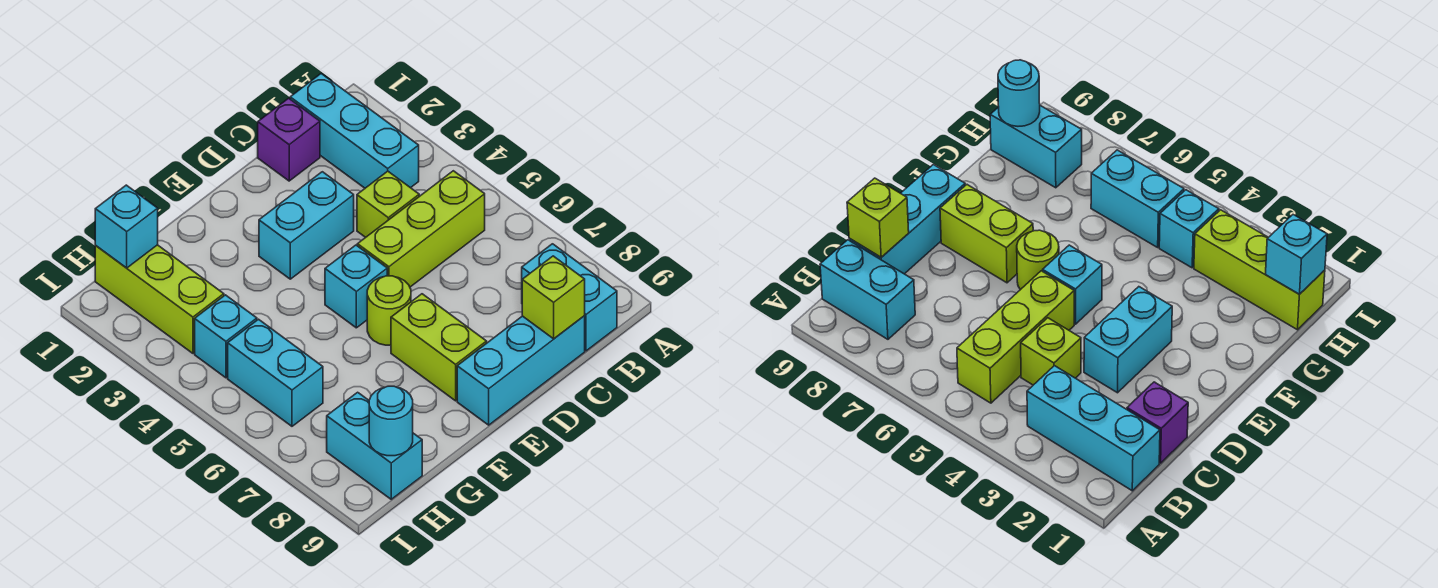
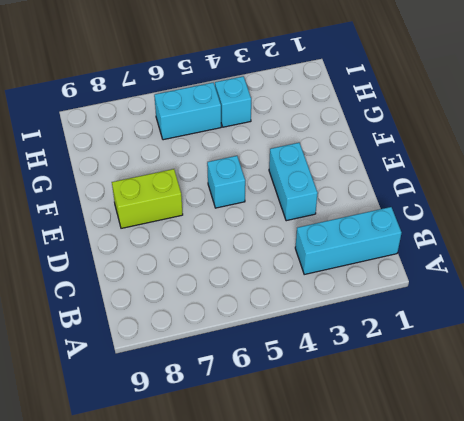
none -> lime 1x3 brick [357,171,485,287]
none -> cyan 1x2 brick [522,244,617,351]
none -> purple 1x1 brick [258,98,320,181]

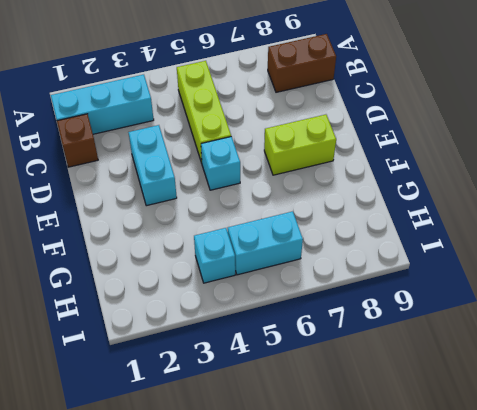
brown 1x2 brick [268,34,336,92] -> cyan 1x2 brick [522,244,617,351]
brown 1x1 brick [57,114,98,167] -> purple 1x1 brick [258,98,320,181]
none -> lime 1x1 brick [357,171,419,237]
none -> cyan 1x3 brick [457,316,585,425]
none -> lime 1x1 round brick [367,276,411,345]

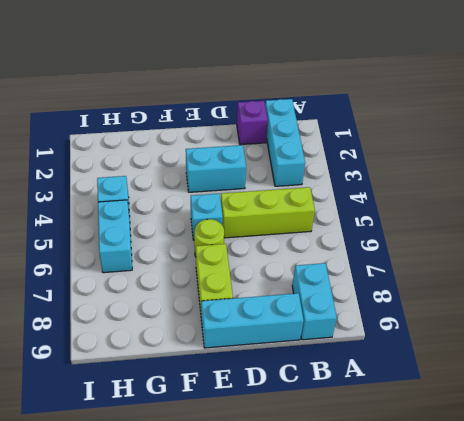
none -> lime 1x1 brick [357,171,419,237]
none -> lime 1x3 brick [95,245,224,353]
none -> cyan 1x2 brick [327,392,422,499]

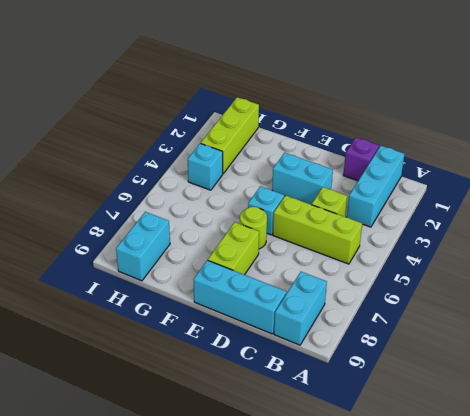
none -> cyan 1x2 brick [228,319,323,426]
none -> lime 1x1 brick [522,256,585,339]
none -> cyan 1x1 brick [95,185,158,268]

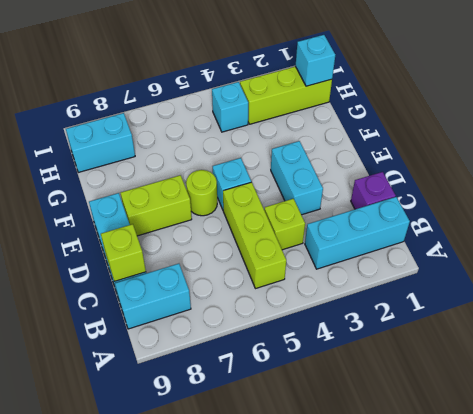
none -> cyan 1x2 brick [228,319,323,426]
none -> cyan 1x1 round brick [369,386,413,456]

